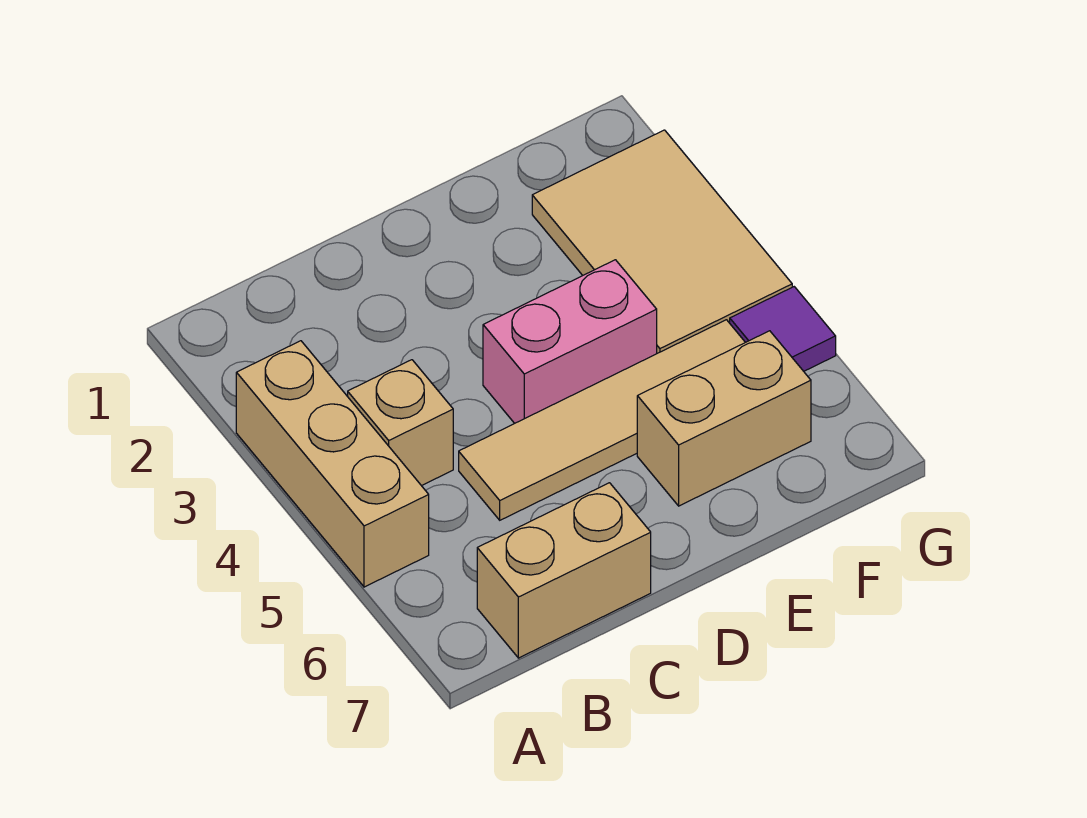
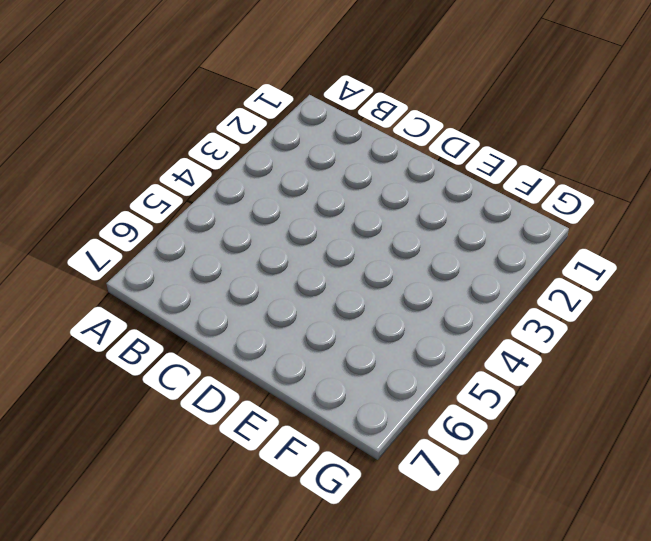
none -> tan 1x3 brick [236,341,429,587]
none -> tan 1x1 brick [348,360,453,486]

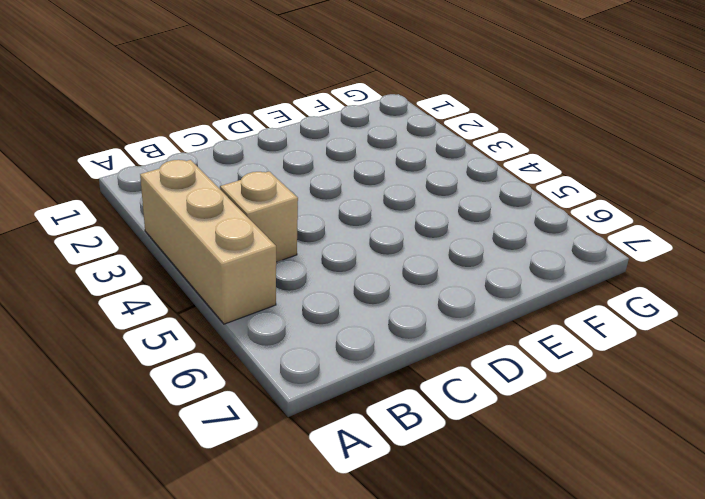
none -> tan 1x2 brick [477,483,651,658]
none -> tan 1x4 tile [459,320,745,520]

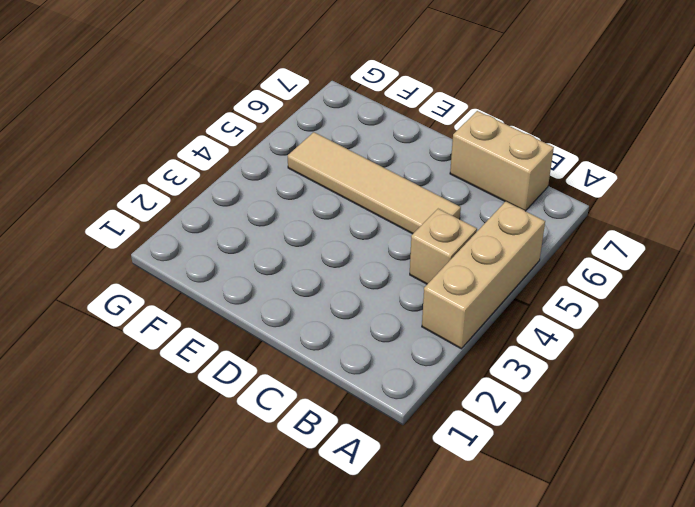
none -> pink 1x2 brick [483,260,657,423]
none -> tan 1x2 brick [637,331,811,506]

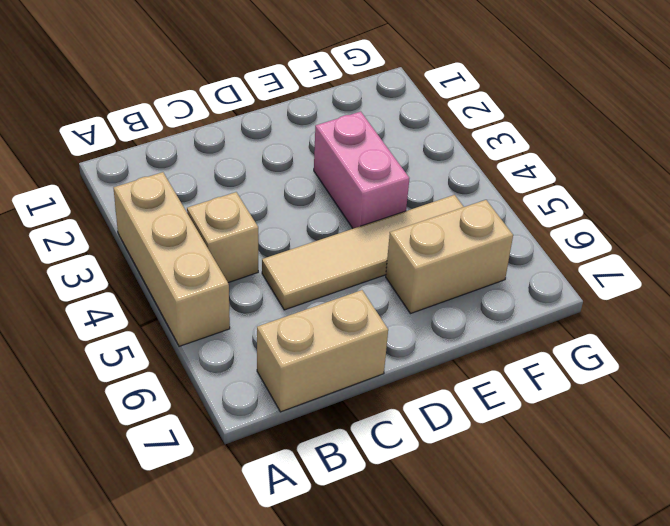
pink 1x2 brick [314,112,409,229] -> pink 1x2 brick turned to [483,260,657,423]
none -> tan 2x3 tile [532,130,792,353]
none -> purple 1x1 tile [730,287,836,371]

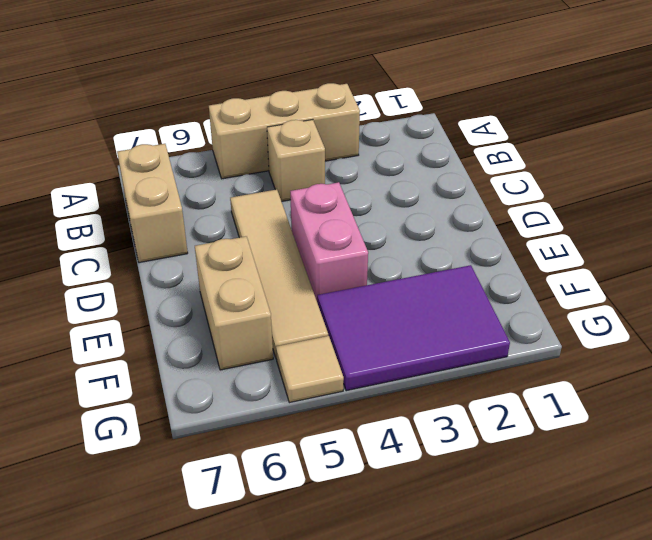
purple 2x3 tile [317,265,510,391] -> tan 2x3 tile [532,130,792,353]
tan 1x1 tile [276,336,344,403] -> purple 1x1 tile [730,287,836,371]

